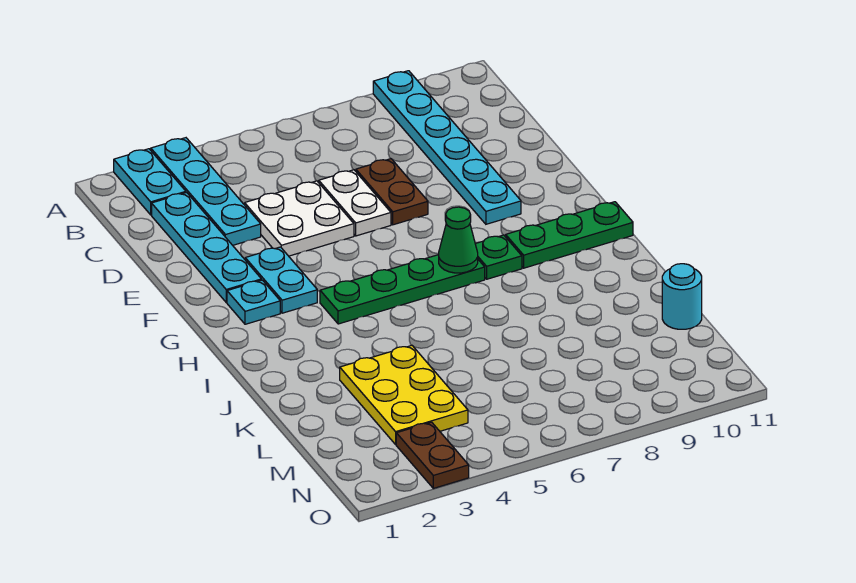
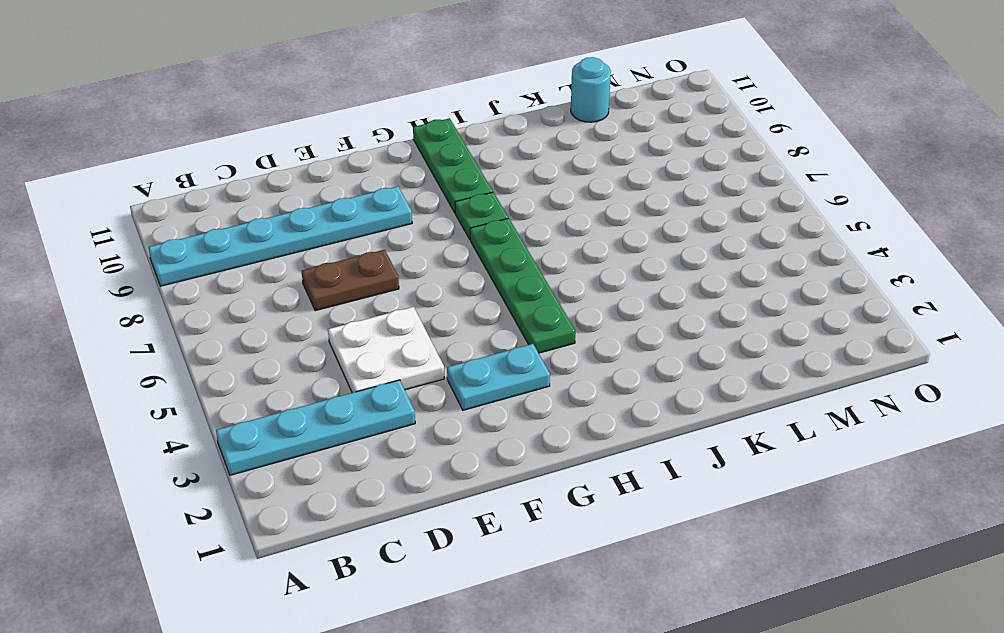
none -> cyan 1x2 plate [114,149,186,215]
none -> cyan 1x4 plate [152,193,261,302]
none -> white 1x2 plate [319,170,391,236]

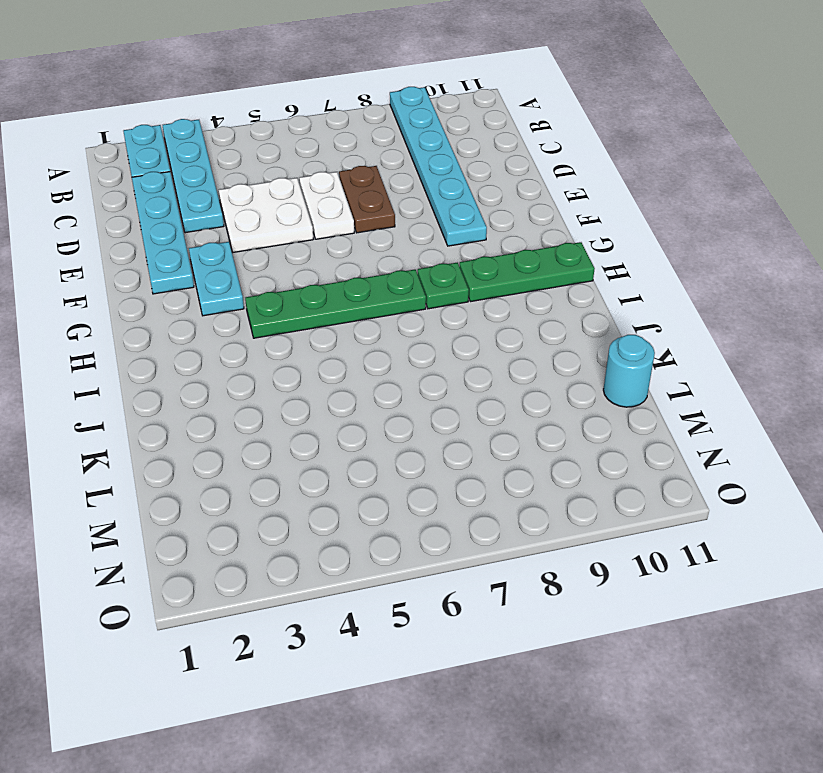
none -> cyan 1x1 plate [227,280,280,324]
none -> yellow 2x3 plate [340,346,468,444]
none -> brown 1x2 plate [396,422,469,488]

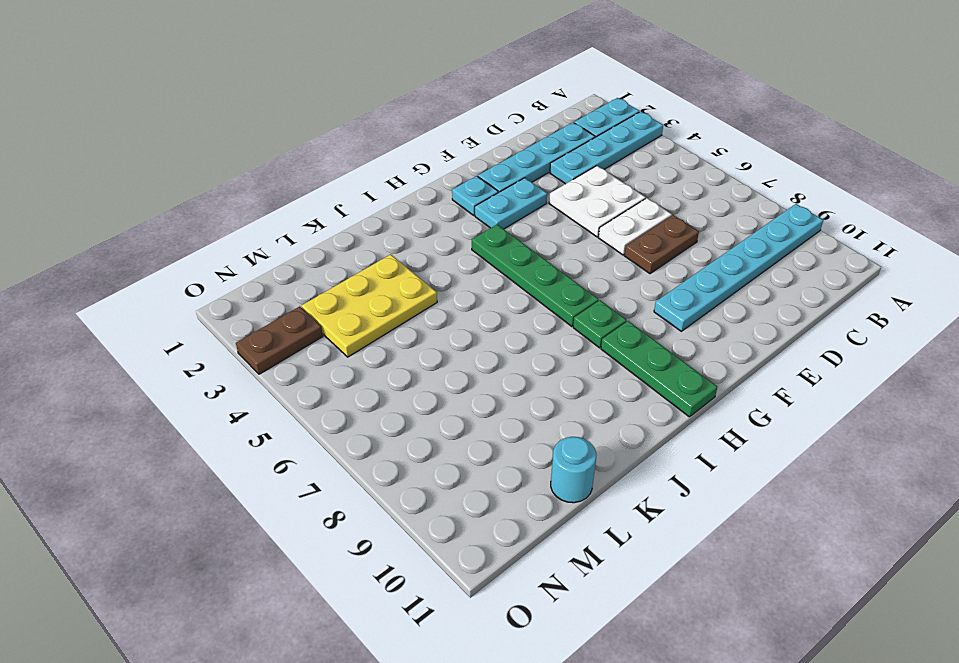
none -> green 1x1 cone [439,207,478,273]

